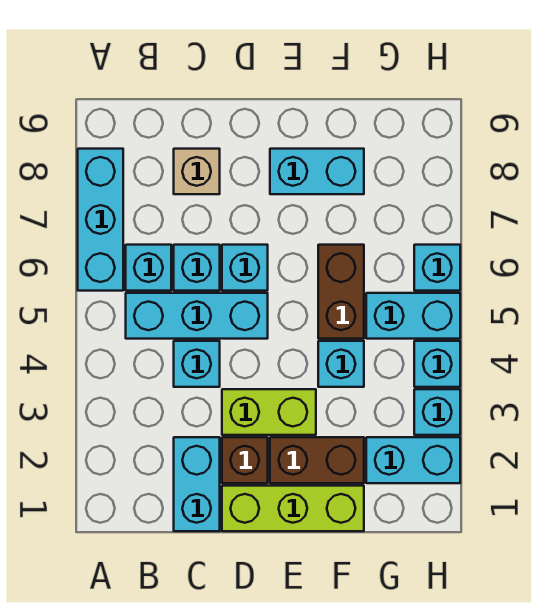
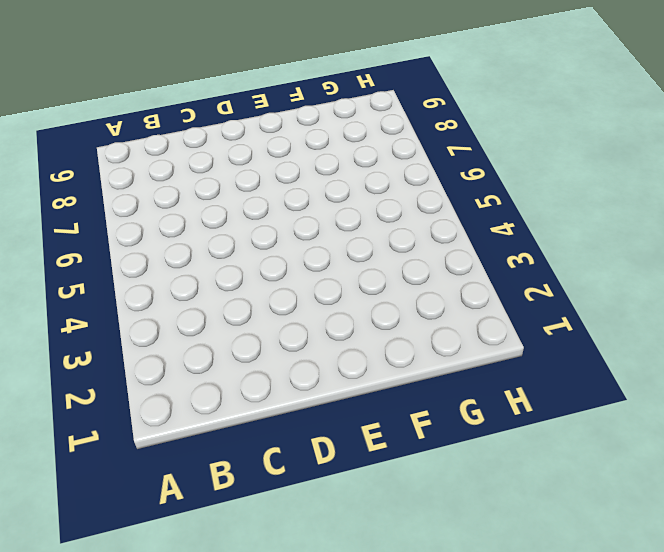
none -> cyan 1x3 brick [78,149,123,291]
none -> cyan 1x3 brick [126,293,268,339]
none -> cyan 1x1 brick [126,245,171,291]

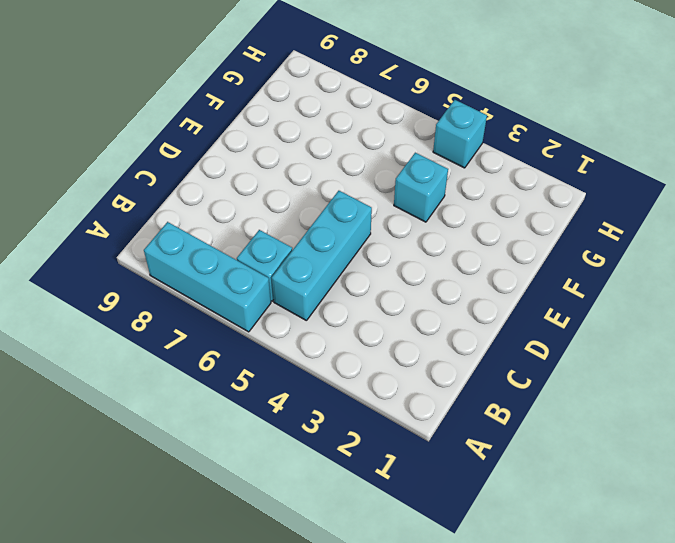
none -> cyan 1x2 brick [174,437,220,531]
none -> cyan 1x1 brick [174,341,220,387]
none -> cyan 1x1 brick [174,245,220,291]

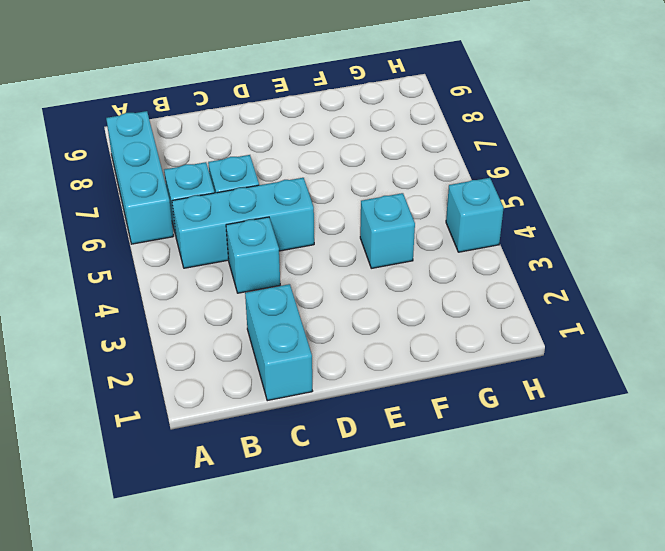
none -> tan 1x1 brick [174,149,220,194]
none -> lime 1x3 brick [222,486,364,531]
none -> brown 1x1 brick [222,437,268,483]

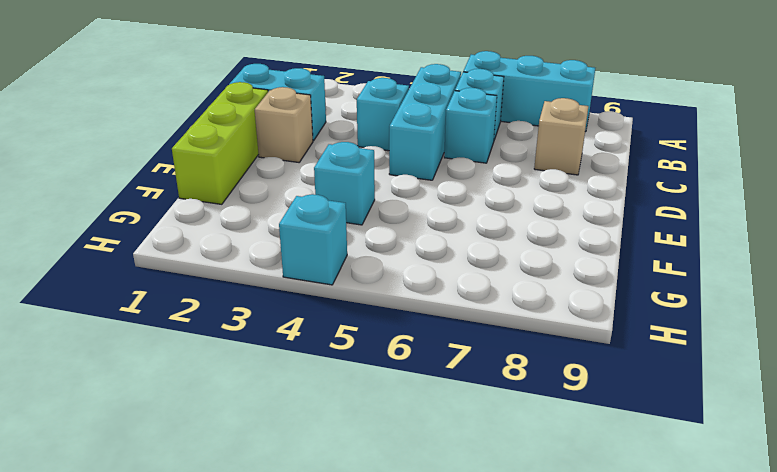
tan 1x1 brick [255,87,313,162] -> brown 1x1 brick [222,437,268,483]
none -> lime 1x2 brick [222,389,316,435]
none -> cyan 1x1 brick [222,245,268,291]
none -> brown 1x2 brick [270,437,364,483]

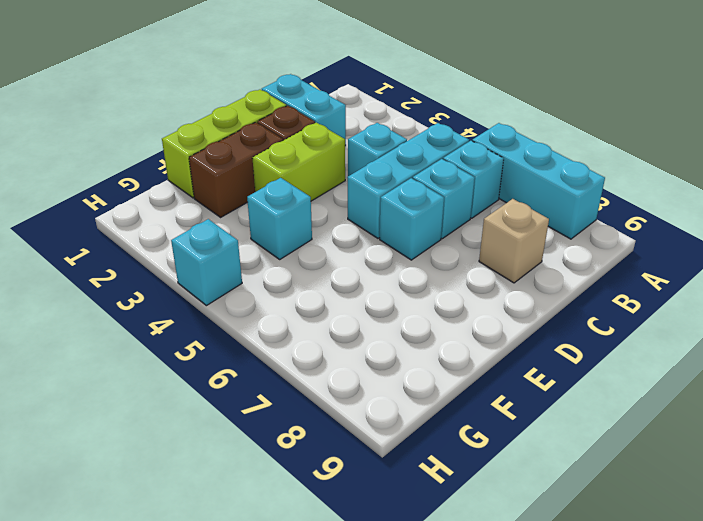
none -> cyan 1x2 brick [270,149,364,194]
none -> brown 1x2 brick [318,245,364,339]
none -> cyan 1x2 brick [366,437,460,483]

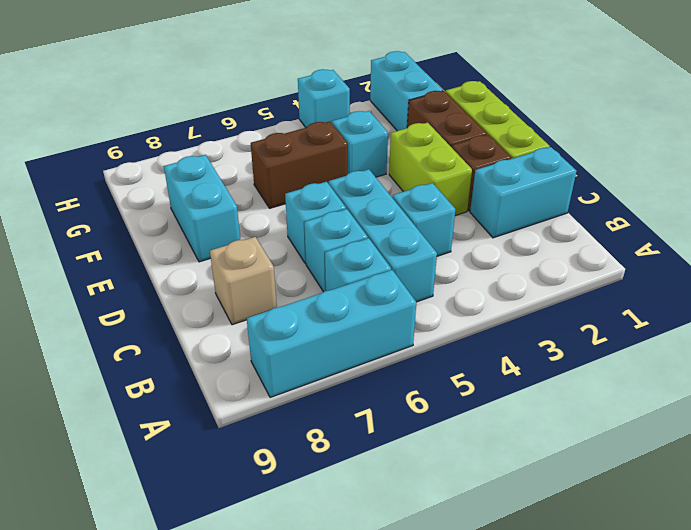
none -> cyan 1x2 brick [366,293,460,339]
none -> cyan 1x1 brick [414,389,460,435]
none -> cyan 1x1 brick [414,245,460,291]

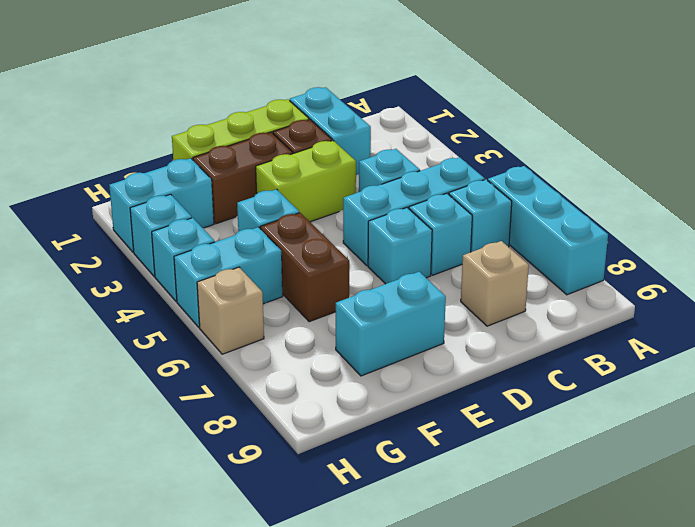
tan 1x1 brick [197,267,264,354] -> cyan 1x1 brick [414,245,460,291]

